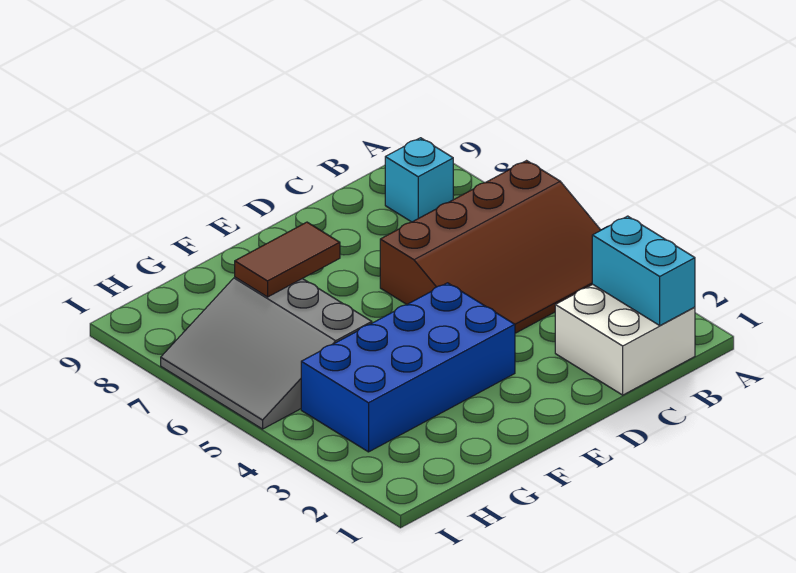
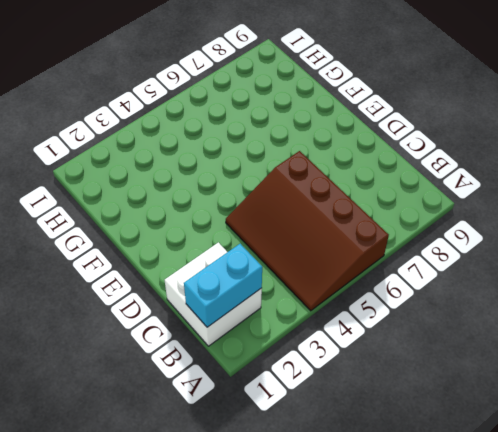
none -> cyan 1x1 brick [385,138,453,222]
none -> blue 2x4 brick [301,283,515,452]

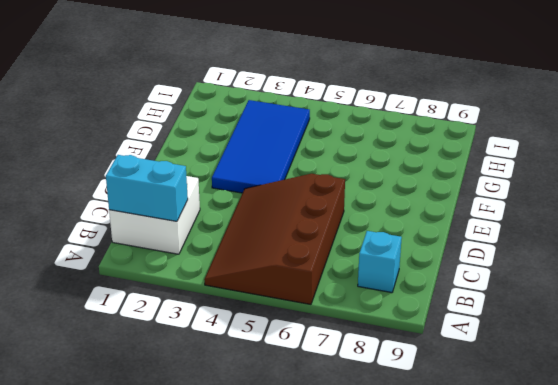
blue 2x4 tile [212,100,310,193] -> blue 2x4 brick [301,283,515,452]
none -> grey 3x3 slope [161,277,372,429]
none -> brown 1x2 tile [235,222,340,297]

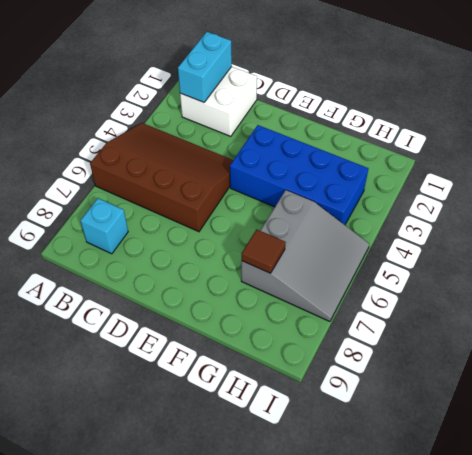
brown 1x1 tile [242,230,286,273] -> brown 1x2 tile [235,222,340,297]

